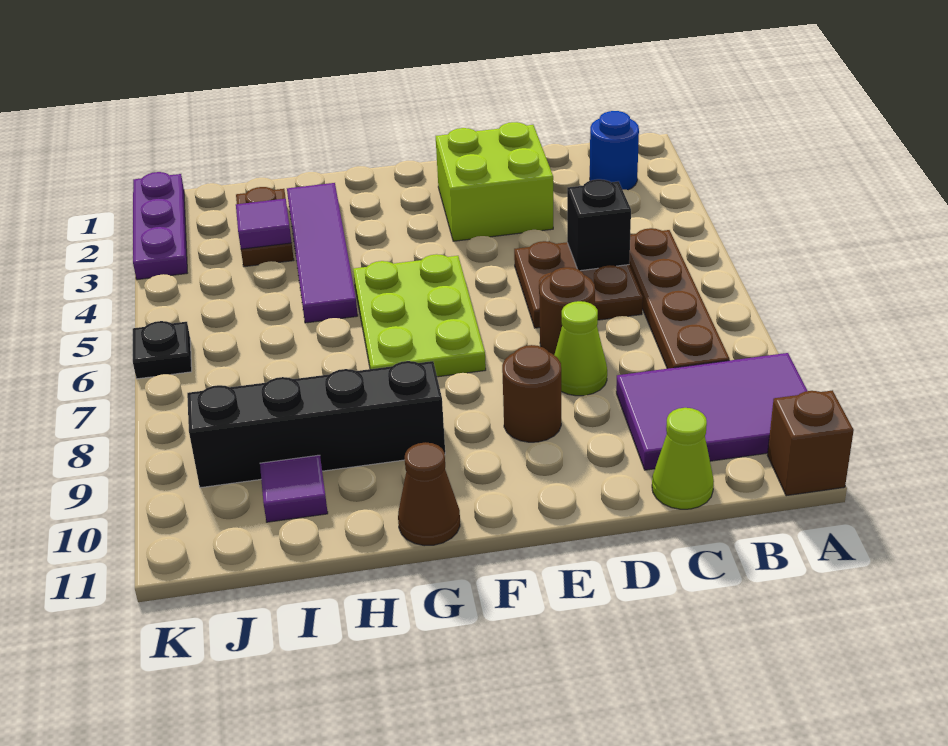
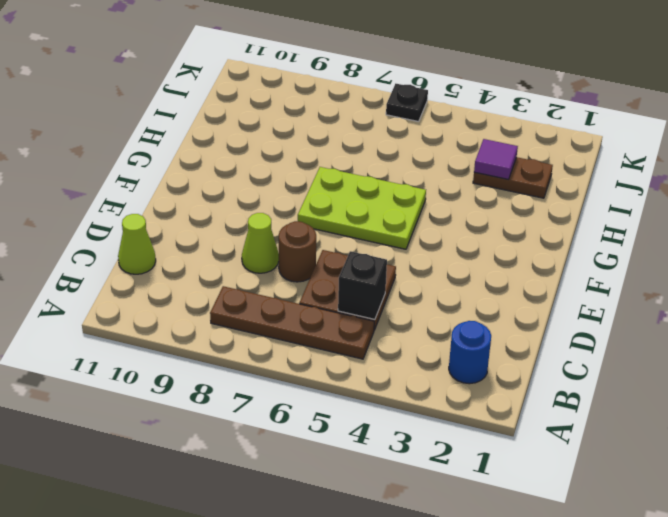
none -> purple 2x3 tile [616,353,807,470]
none -> brown 1x1 brick [767,390,854,496]
none -> lime 2x2 brick [436,122,553,241]

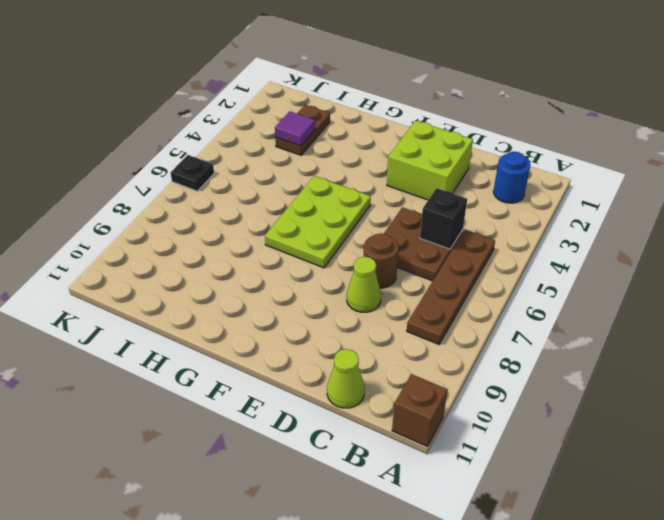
none -> purple 2x3 tile [616,353,807,470]
none -> brown 1x1 round brick [502,345,561,442]
none -> black 1x4 brick [187,361,445,488]

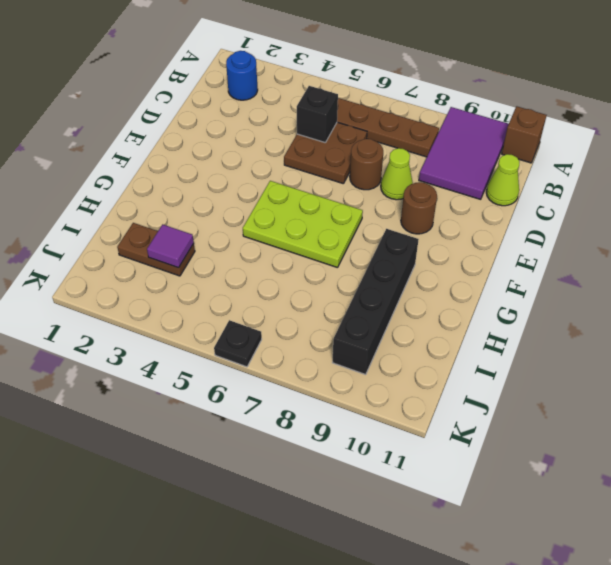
none -> lime 2x2 brick [436,122,553,241]
none -> brown 1x1 cone [398,442,460,546]
none -> purple 1x4 tile [287,183,358,323]

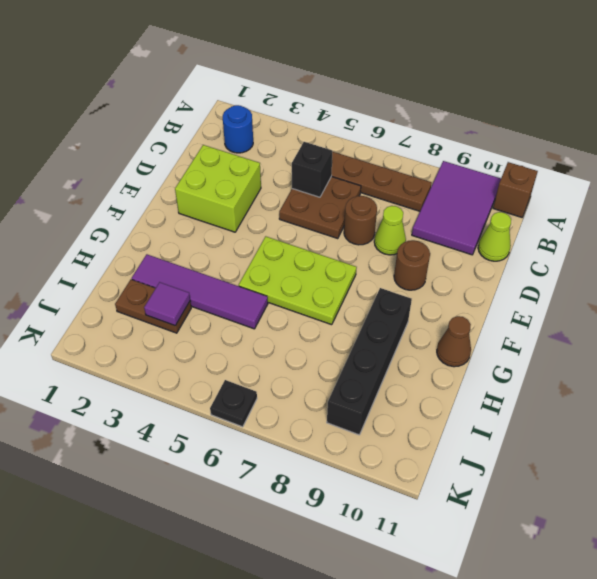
none -> purple 1x1 tile [260,455,328,522]
none -> purple 1x3 plate [133,172,187,280]

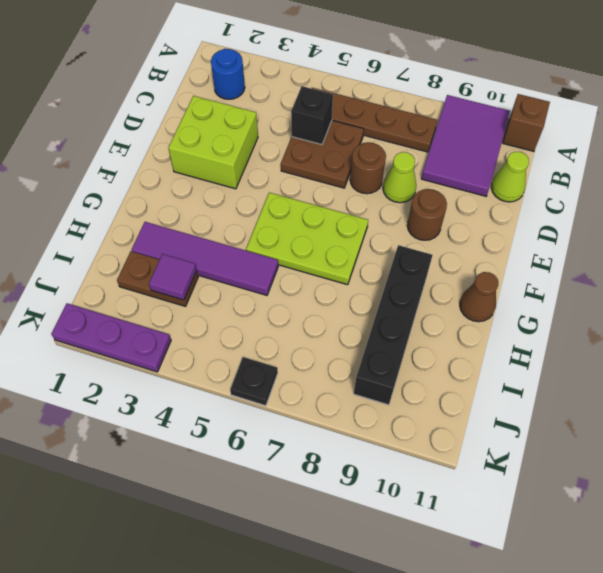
none -> purple 1x1 tile [260,455,328,522]

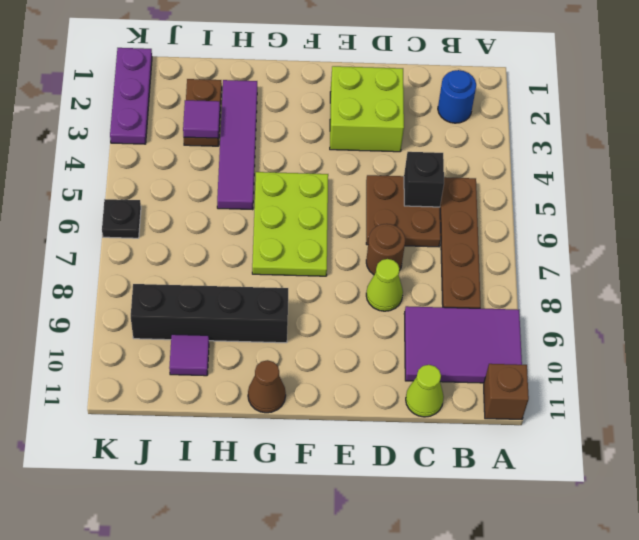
none -> brown 1x1 round brick [502,345,561,442]

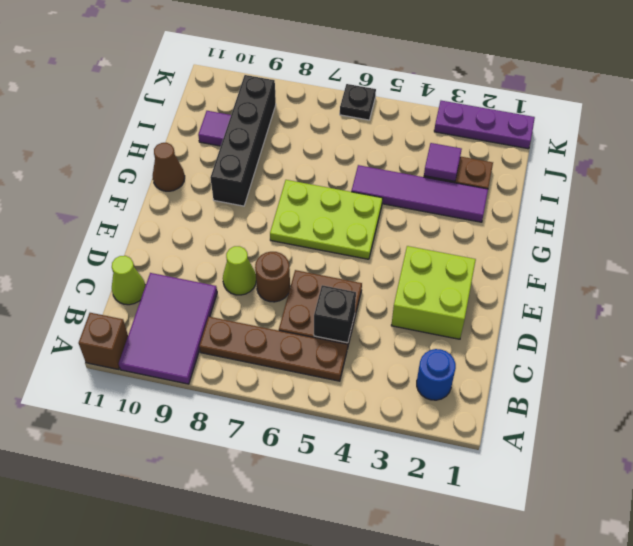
none -> brown 1x1 round brick [502,345,561,442]

